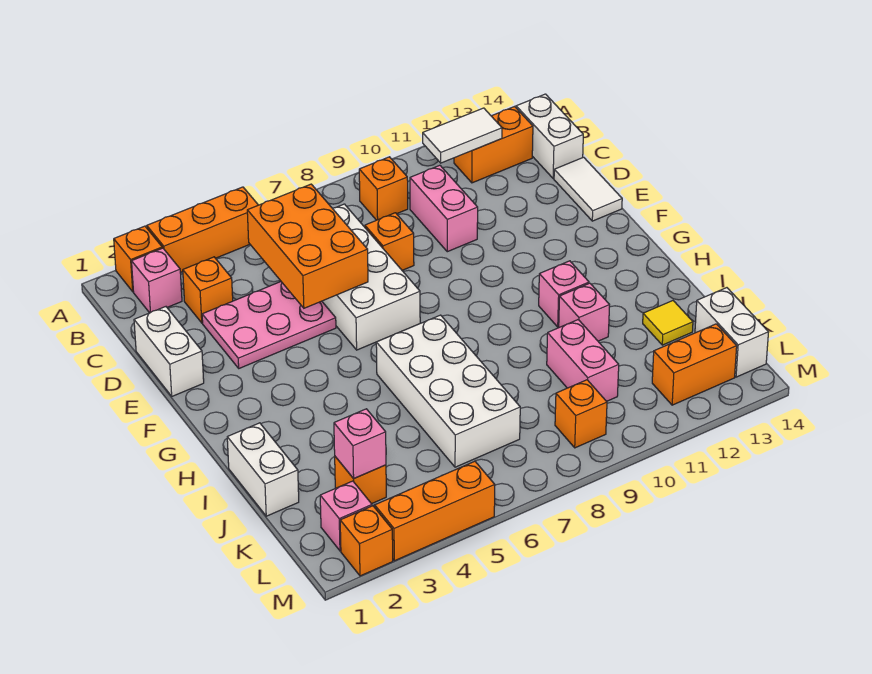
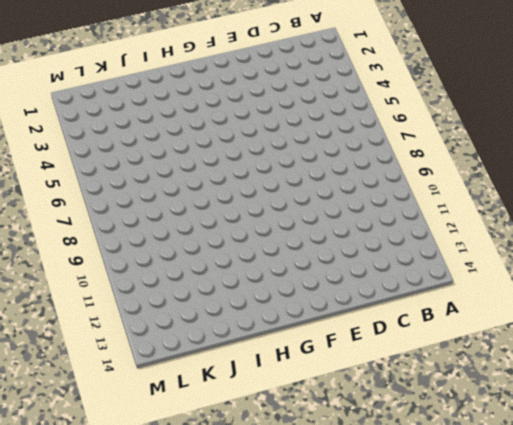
none -> orange 1x1 brick [114,226,162,292]
none -> orange 1x3 brick [147,187,258,273]
none -> pink 1x1 brick [132,248,182,313]

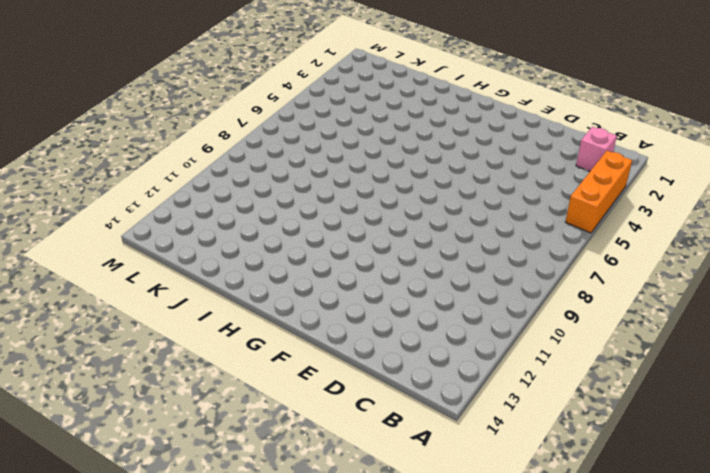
none -> orange 1x1 brick [114,226,162,292]
none -> orange 1x1 brick [359,157,408,220]
none -> orange 1x2 brick [454,107,533,183]

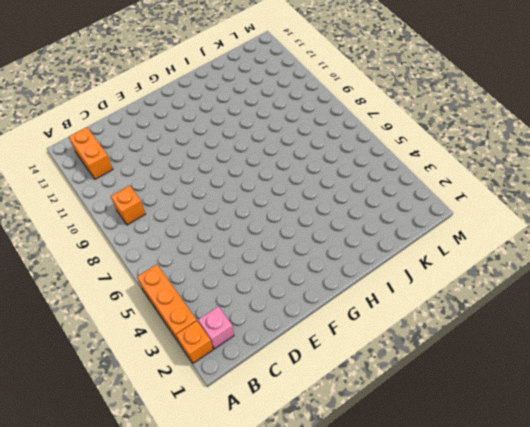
none -> white 1x2 brick [516,94,583,179]
none -> orange 1x1 brick [183,257,233,323]
none -> white 2x4 brick [322,204,420,350]

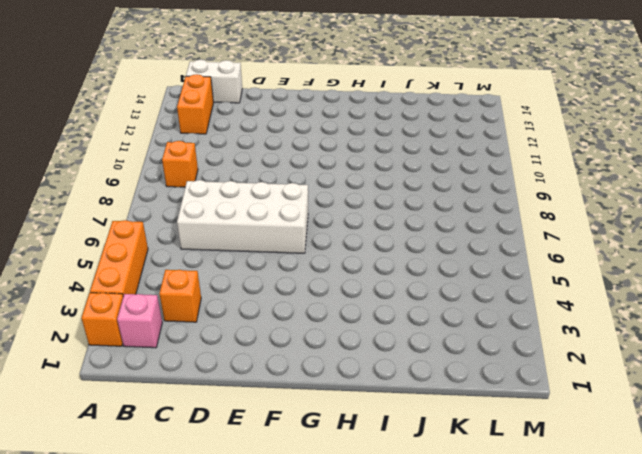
none -> pink 1x2 brick [410,165,478,252]
none -> white 1x2 brick [134,307,204,396]
none -> pink 2x3 plate [202,282,336,368]

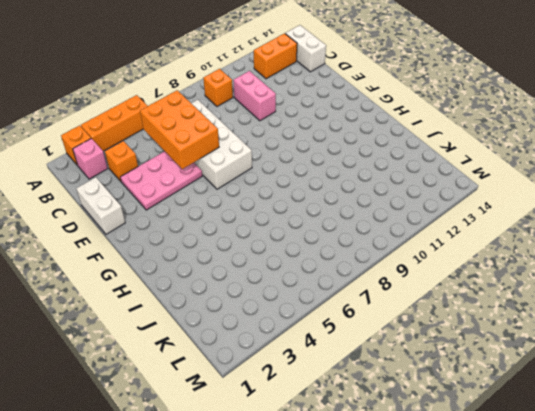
none -> orange 1x1 brick [365,213,414,270]
none -> white 1x2 tile [554,157,622,221]
none -> white 2x4 brick [376,315,520,467]

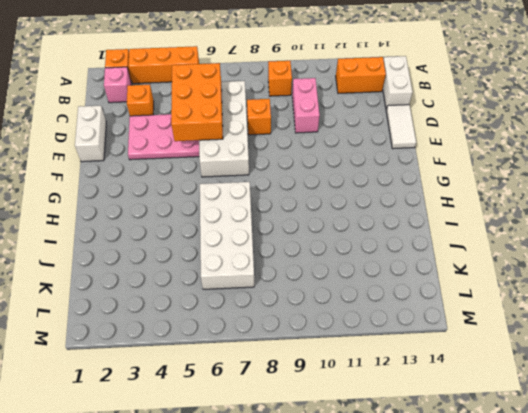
none -> pink 1x1 brick [539,261,589,327]
none -> white 1x2 brick [227,423,299,516]
none -> pink 1x1 brick [559,283,610,341]

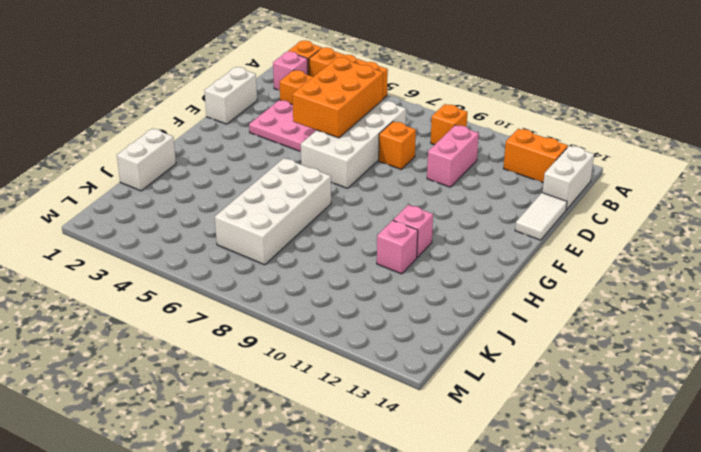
none -> pink 1x2 brick [547,320,619,401]
none -> yellow 1x1 tile [643,301,693,345]
none -> orange 1x1 brick [335,457,386,504]

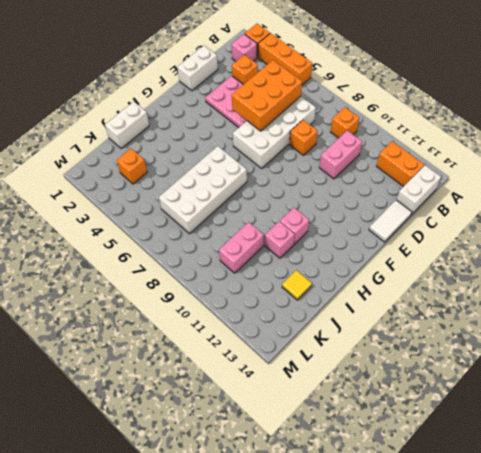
none -> white 1x2 brick [695,288,769,377]
none -> pink 1x1 brick [320,481,372,551]
none -> orange 1x1 brick [555,380,607,448]

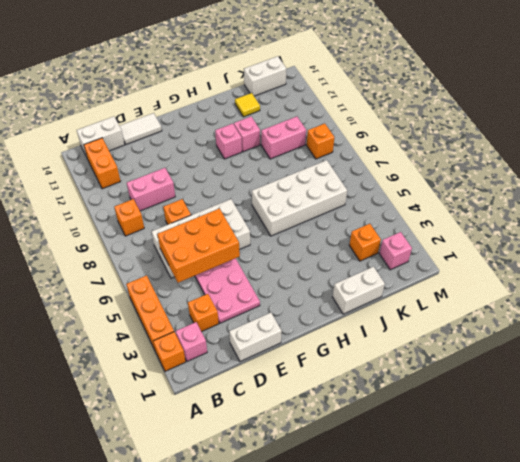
none -> orange 1x2 brick [652,324,737,405]
none -> orange 1x1 brick [340,506,393,576]
none -> orange 1x3 brick [375,461,495,561]

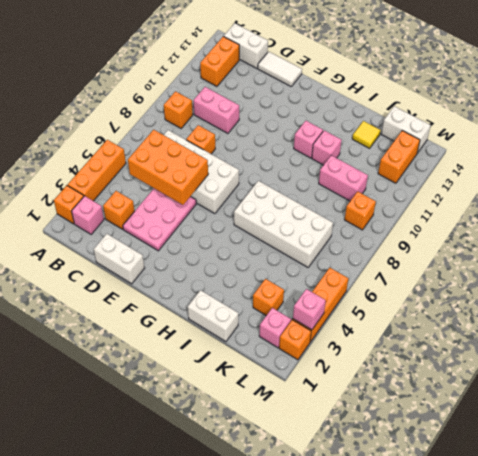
pink 1x1 brick [293,289,326,330] -> pink 1x1 brick moved to [334,409,386,479]
none -> white 1x2 tile [423,108,502,163]

